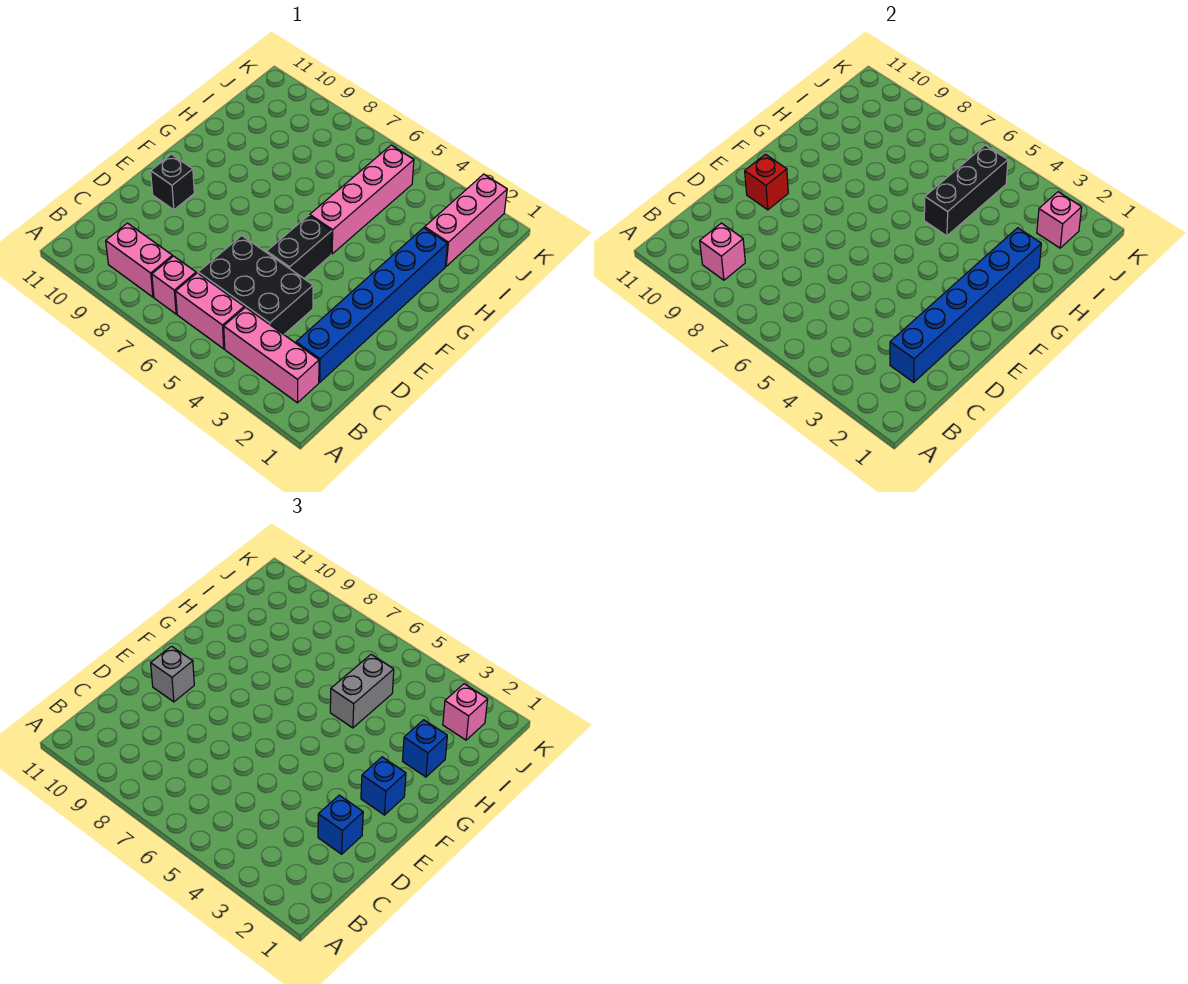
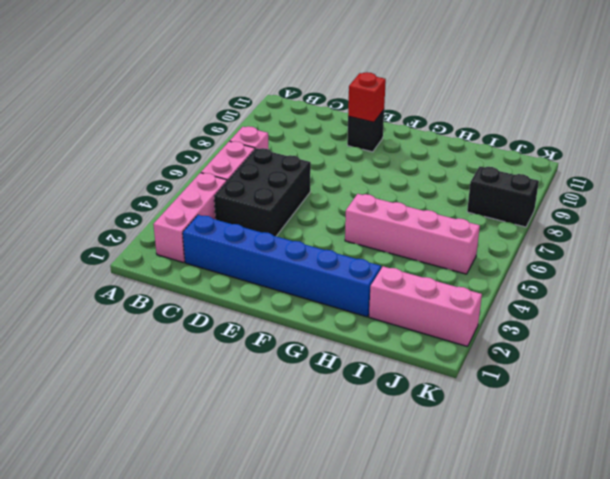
black 1x2 brick [467,167,539,227] -> black 1x2 brick moved to [267,215,332,278]
none -> pink 1x2 brick [106,223,173,297]
none -> pink 1x1 brick [700,223,745,280]
none -> blue 1x6 brick [890,228,1041,382]

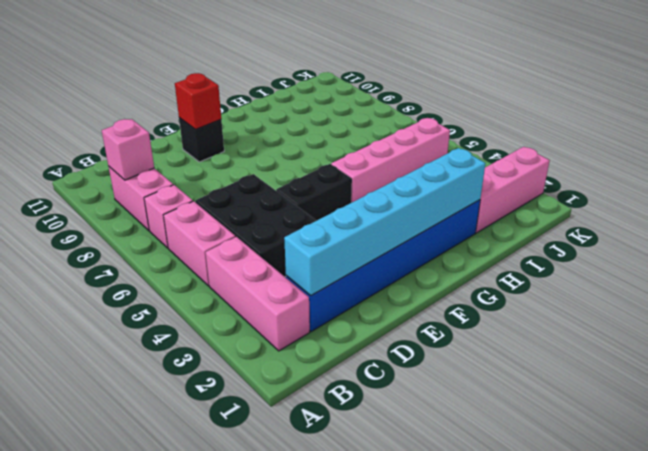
cyan 1x6 brick [284,148,486,296] -> blue 1x6 brick [890,228,1041,382]
none -> black 1x3 brick [924,145,1008,236]
none -> pink 1x1 brick [1037,192,1082,248]
none -> blue 1x1 brick [318,795,363,854]

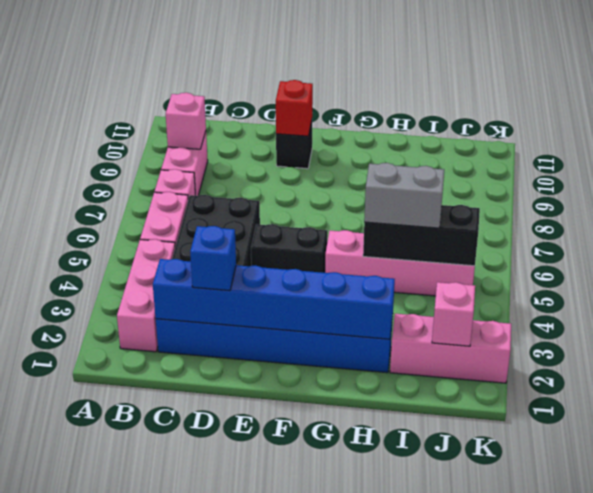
none -> grey 1x1 brick [151,646,194,702]
none -> blue 1x1 brick [361,757,406,815]
none -> blue 1x1 brick [403,720,447,777]

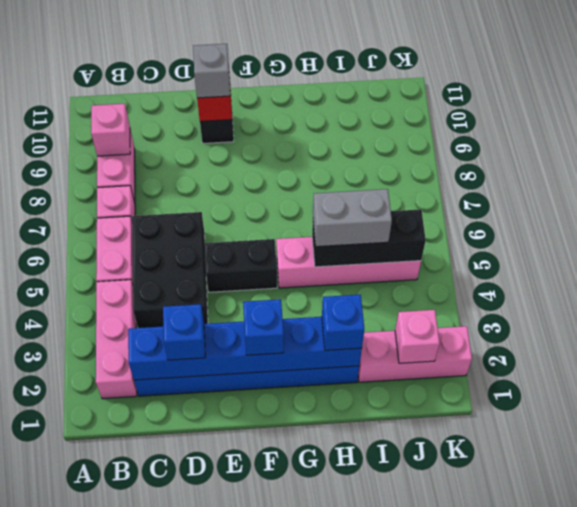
none -> pink 1x1 brick [443,684,488,740]

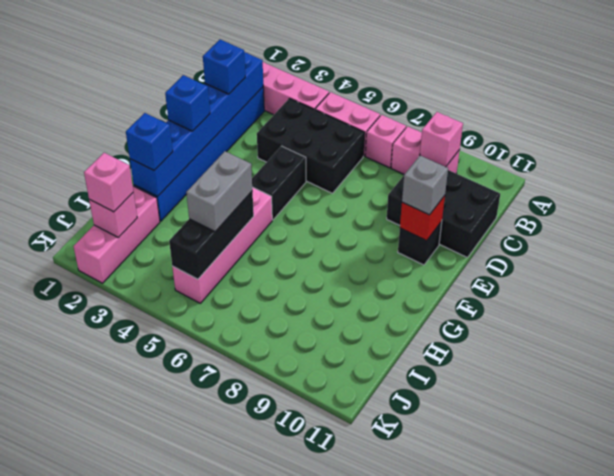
black 2x3 brick [387,163,500,258] -> none

